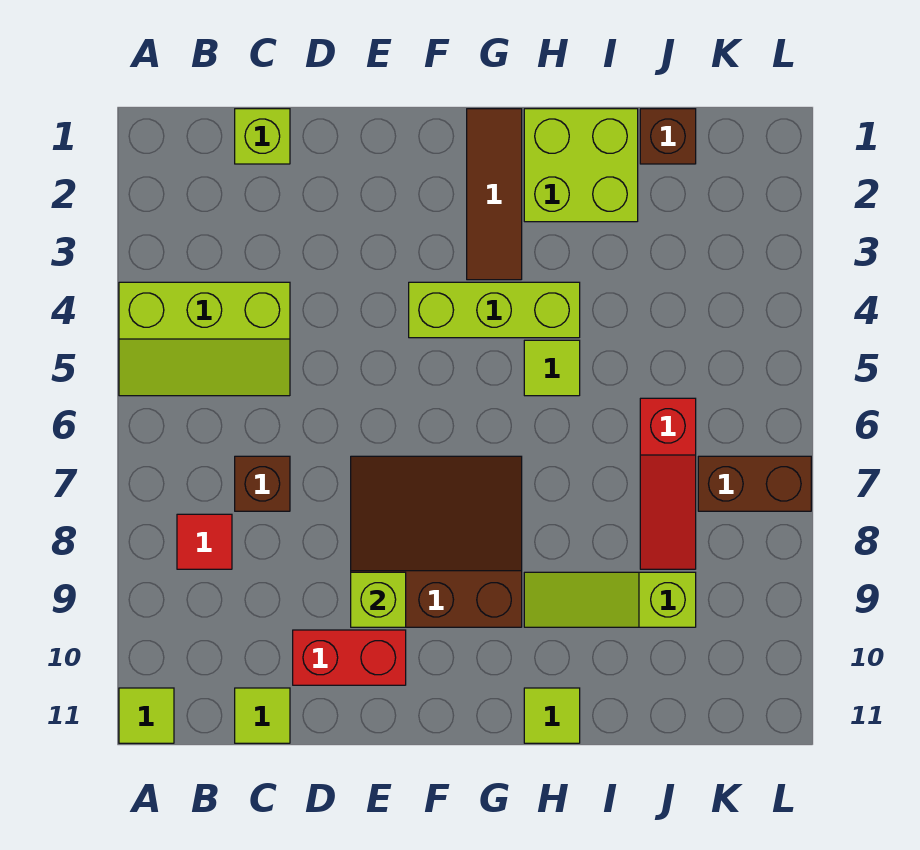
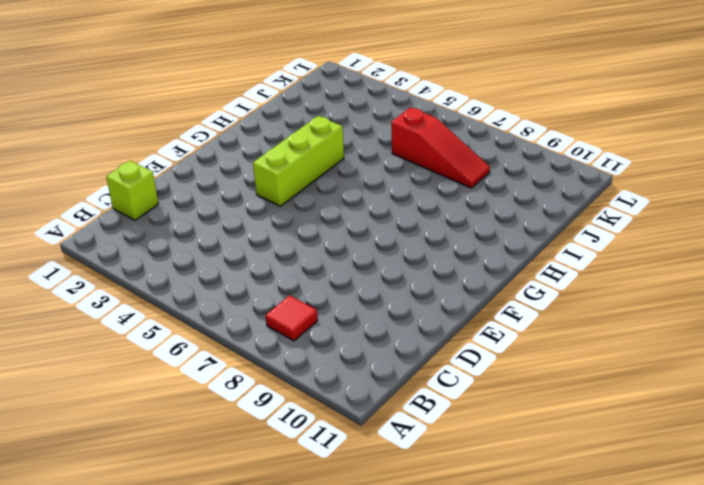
none -> lime 2x3 slope [119,282,290,396]
none -> lime 1x1 tile [119,688,174,743]
none -> brown 1x1 brick [235,456,290,511]

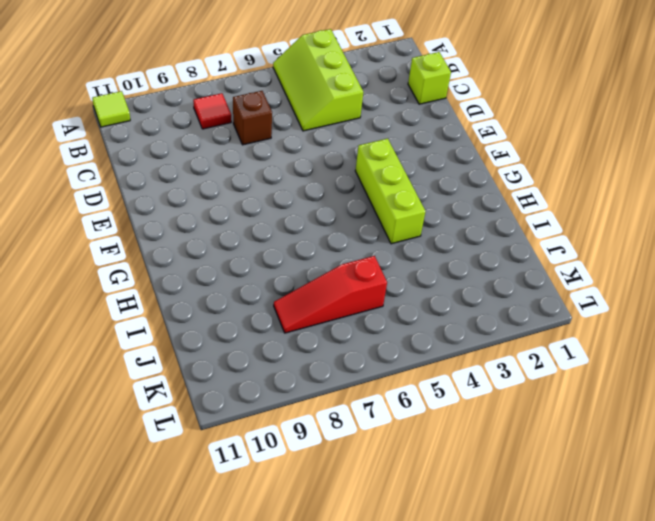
none -> lime 1x1 tile [235,688,290,743]
none -> red 1x2 brick [293,630,406,685]
none -> brown 3x3 slope [351,456,522,627]

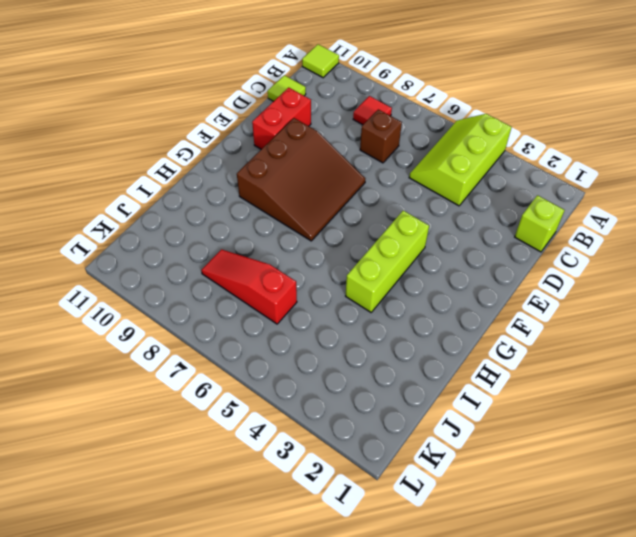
none -> brown 1x3 tile [467,109,522,280]
none -> lime 2x2 brick [524,109,638,222]
none -> lime 1x1 tile [524,340,580,396]

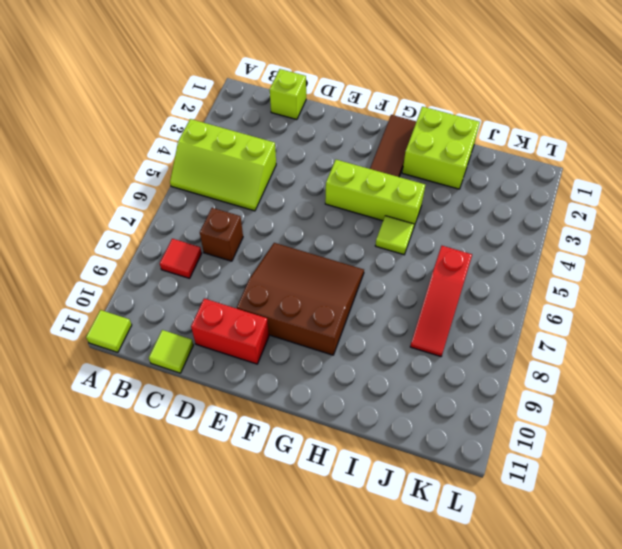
none -> lime 1x3 slope [524,572,696,627]
none -> lime 1x1 tile [524,688,580,743]
none -> brown 1x1 brick [640,109,696,164]

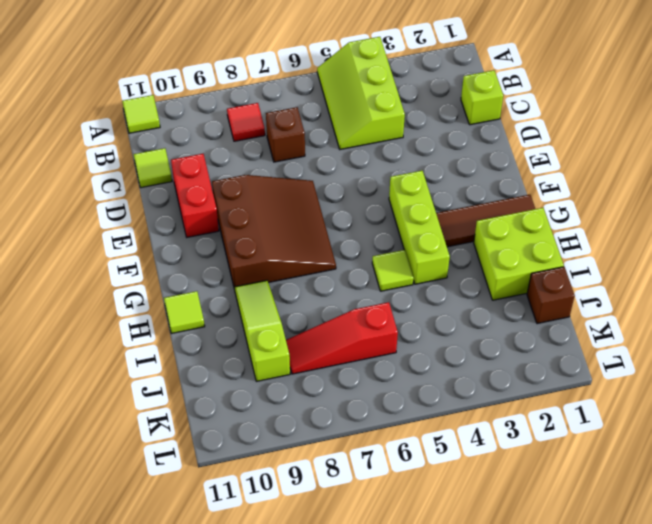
none -> brown 1x2 brick [698,456,811,511]
none -> lime 1x1 brick [351,572,406,627]

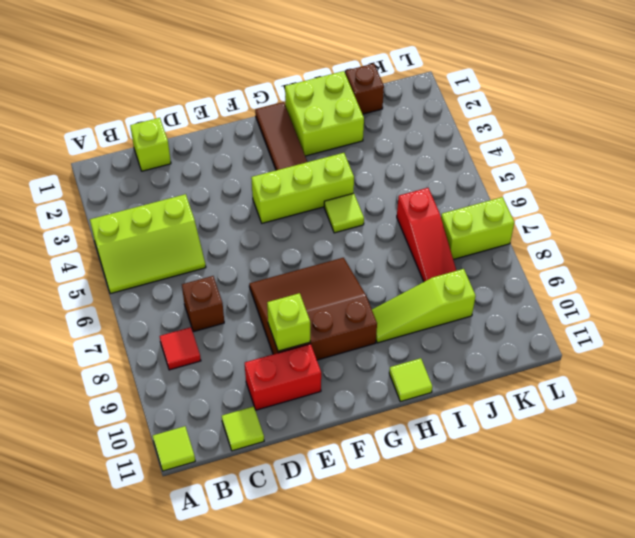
lime 1x2 brick [441,197,514,259] -> brown 1x2 brick [698,456,811,511]

